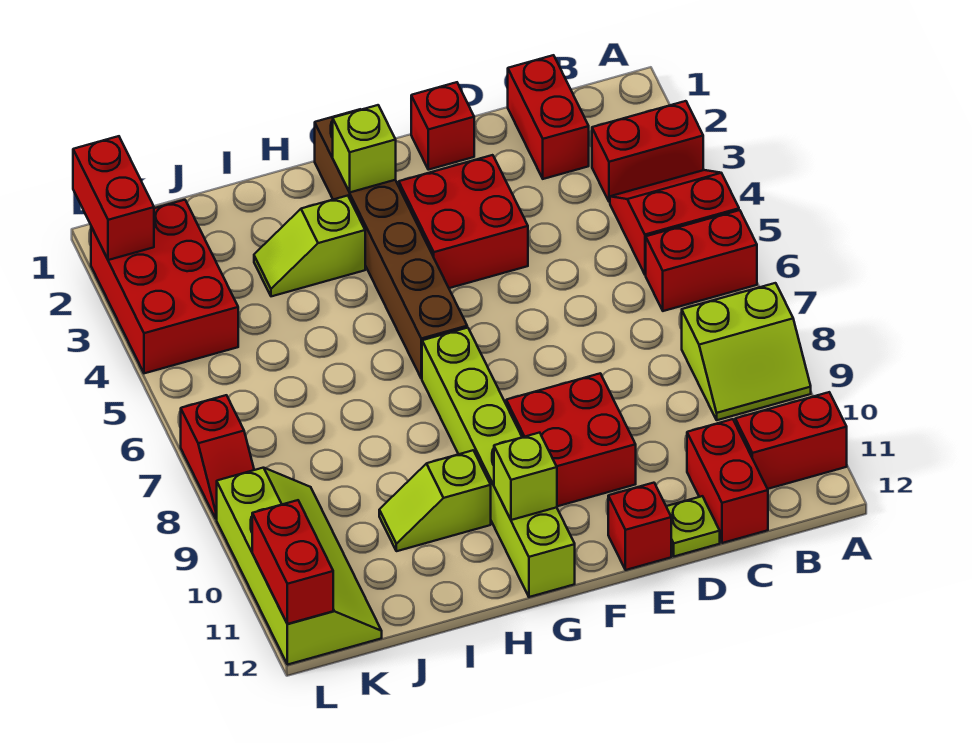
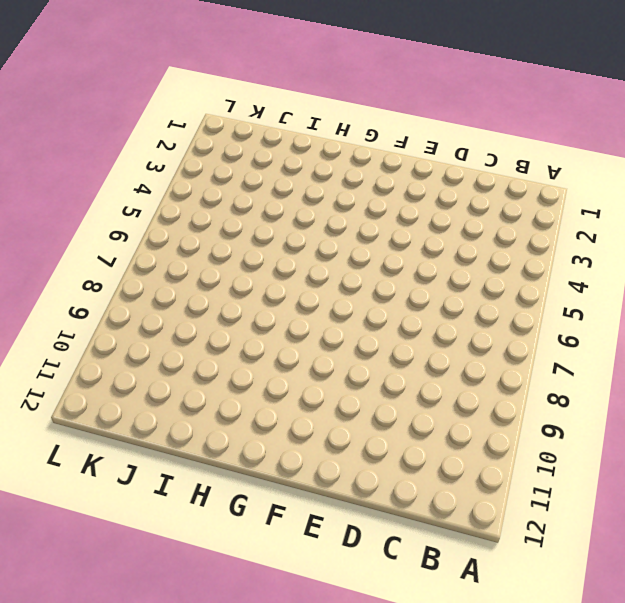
none -> red 1x2 brick [592,101,703,202]
none -> red 2x2 slope [610,170,739,275]
none -> red 1x2 brick [646,210,757,311]

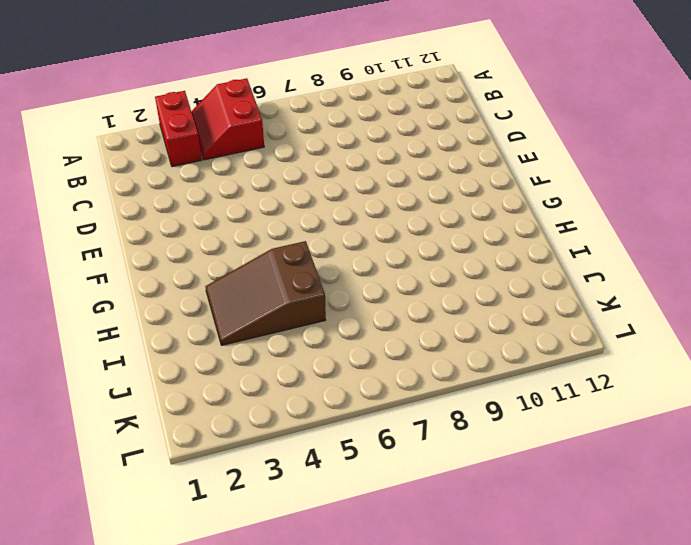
brown 2x3 slope [205,241,326,345] -> lime 1x2 slope [254,196,365,296]
none -> red 1x2 brick [646,210,757,311]
none -> lime 2x2 slope [682,283,811,420]
none -> red 1x2 brick [735,392,847,489]

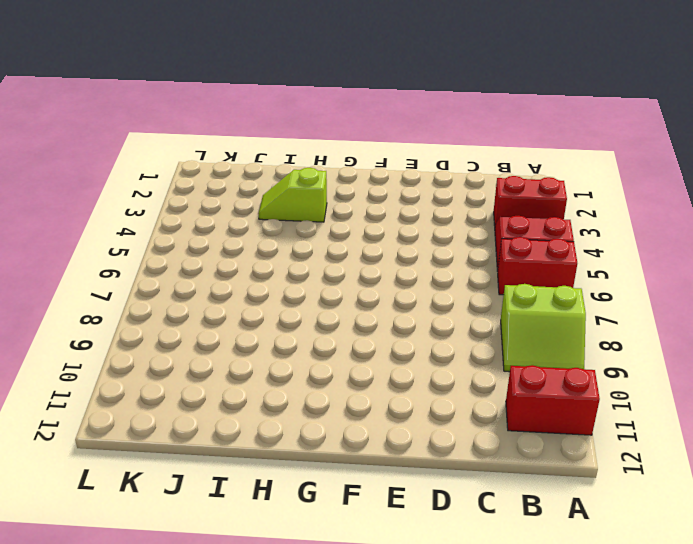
none -> red 1x2 brick [508,55,589,179]
none -> red 1x2 brick [687,419,768,543]
none -> lime 1x1 plate [666,496,720,556]

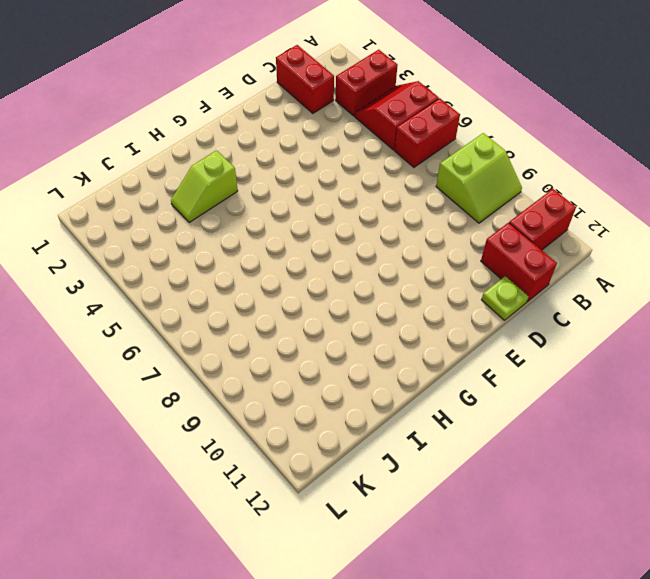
none -> red 1x1 brick [411,82,474,170]
none -> red 2x2 brick [399,155,528,288]
none -> red 2x2 brick [506,373,636,506]

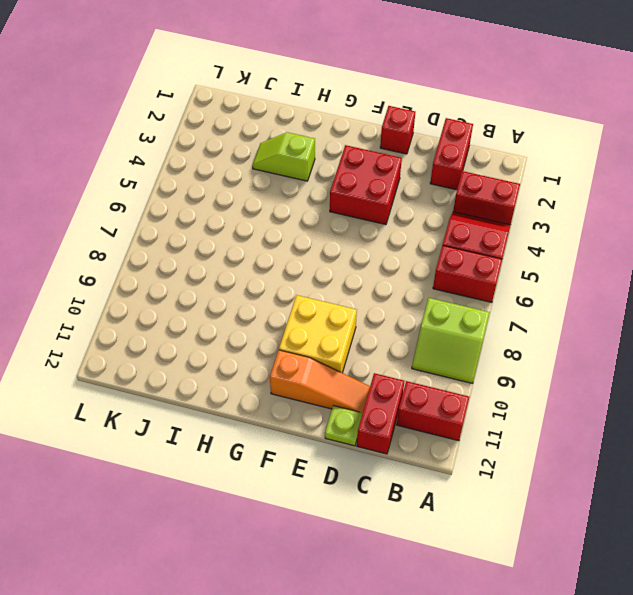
orange 1x3 slope [270,350,370,413] -> none
yellow 2x2 brick [279,295,357,373] -> red 2x2 brick [506,373,636,506]
none -> red 1x1 brick [608,483,671,570]
none -> brown 1x6 brick [315,109,467,379]
none -> lime 1x6 brick [422,328,575,597]

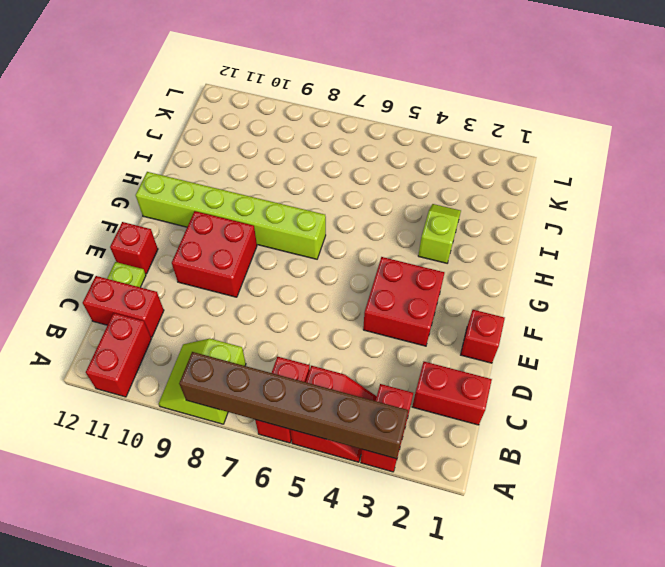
brown 1x6 brick [179,352,408,459] -> brown 1x6 brick moved to [315,109,467,379]
none -> lime 1x2 slope [379,450,491,551]
none -> red 2x3 brick [91,200,238,373]
none -> lime 2x4 slope [217,468,382,665]

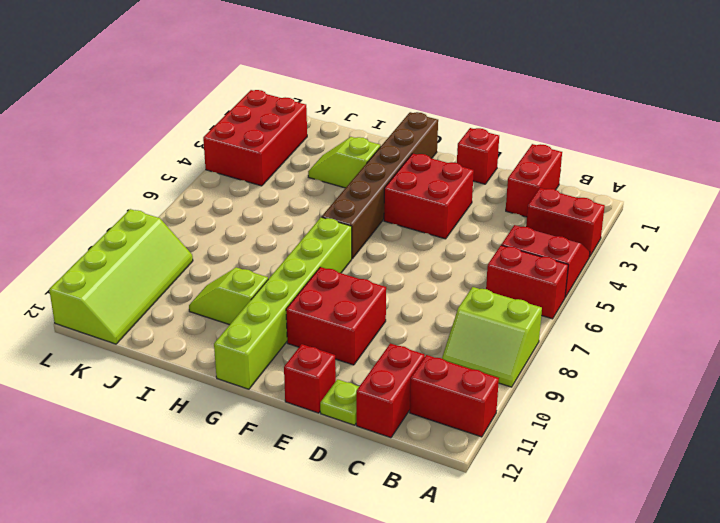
none -> red 1x2 slope [181,395,254,519]
none -> lime 1x1 brick [333,105,396,192]
none -> lime 1x1 brick [494,433,557,520]

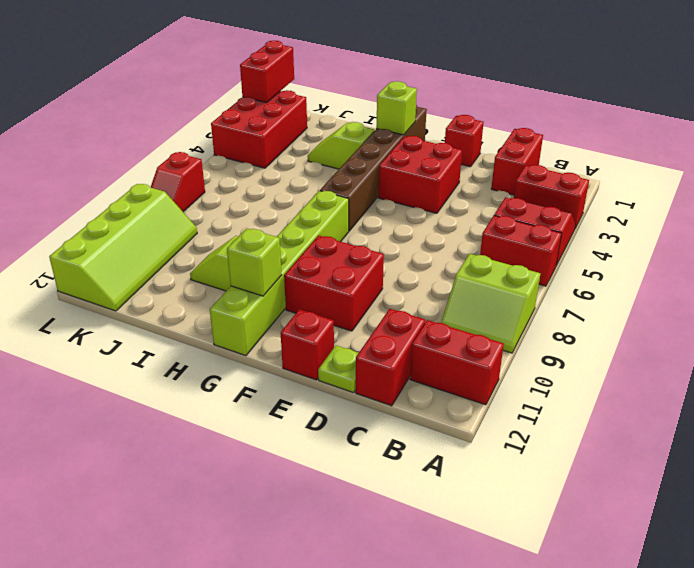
none -> red 1x2 brick [252,500,333,624]

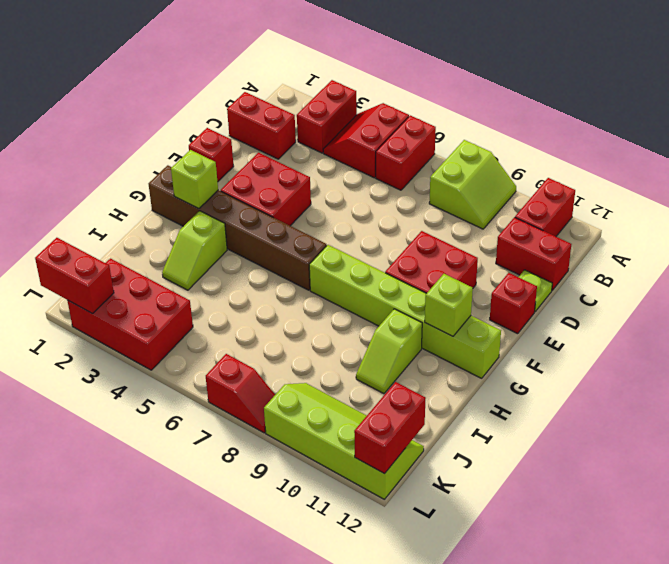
red 1x2 brick [354,382,426,474] -> red 1x2 brick turned to [252,500,333,624]

